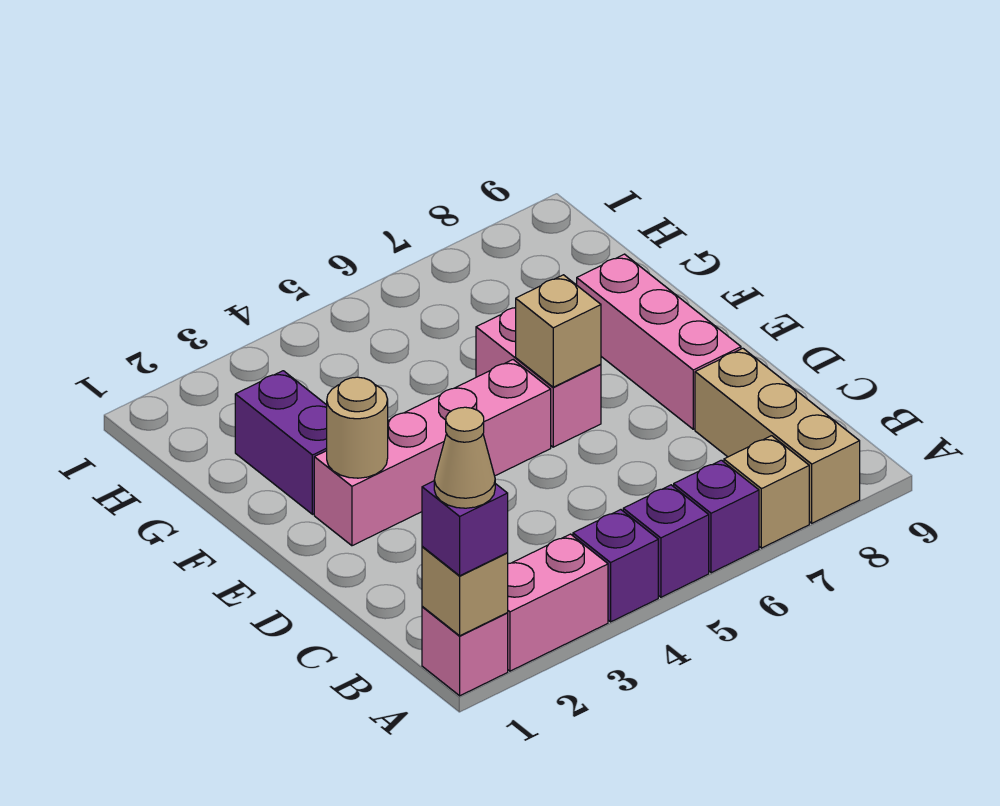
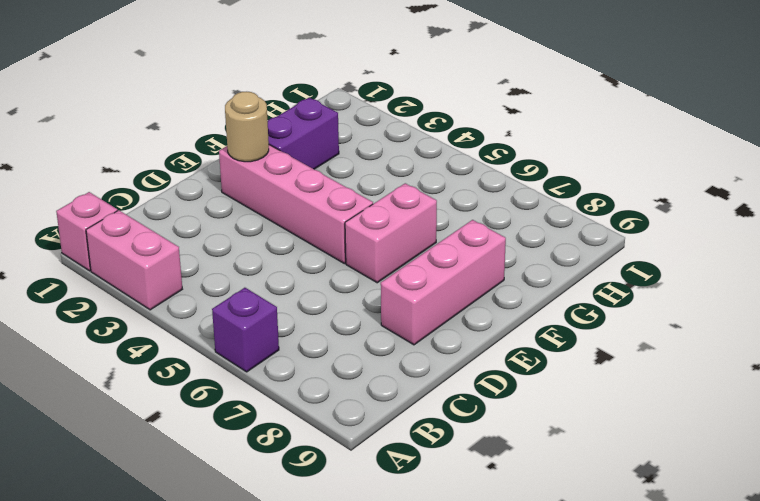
none -> purple 1x1 brick [573,510,658,622]
none -> purple 1x1 brick [623,485,709,597]
none -> tan 1x1 brick [724,436,809,548]

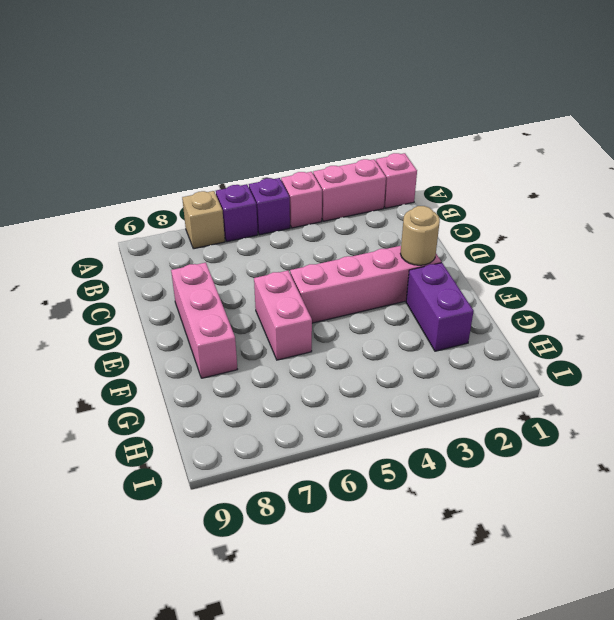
pink 1x1 brick [281,172,322,228] -> purple 1x1 brick [573,510,658,622]
none -> tan 1x3 brick [695,348,860,523]
none -> tan 1x1 brick [422,547,508,636]
none -> tan 1x1 brick [516,275,601,387]

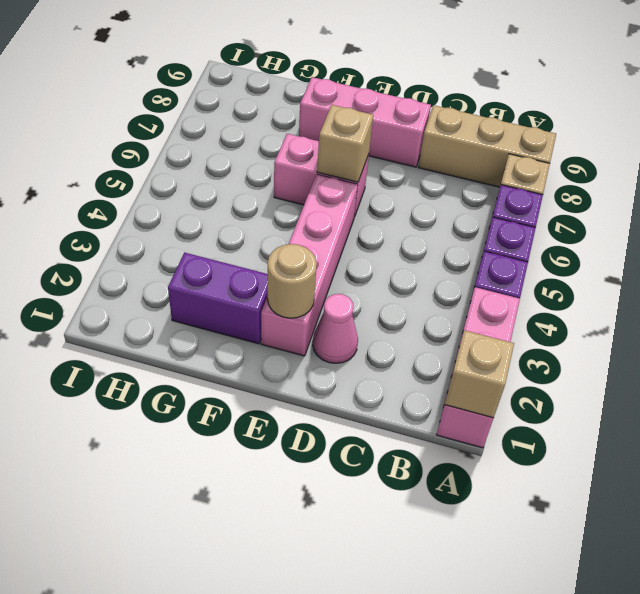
pink 1x1 cone [313,294,358,363] -> none
none -> purple 1x1 brick [422,481,508,576]
none -> tan 1x1 cone [434,407,495,508]

